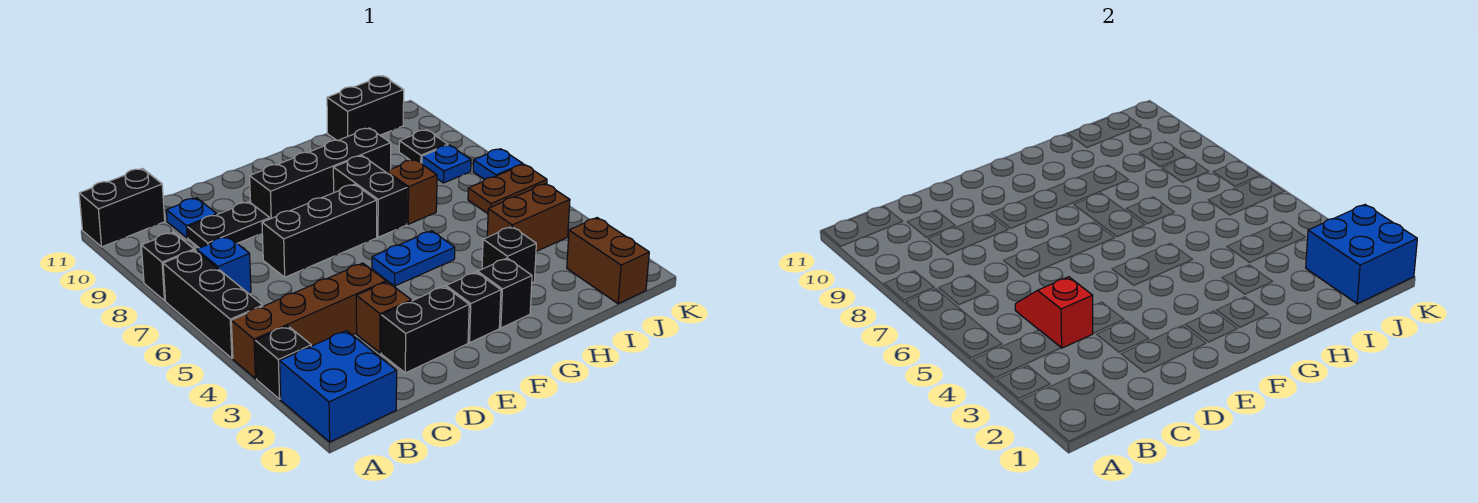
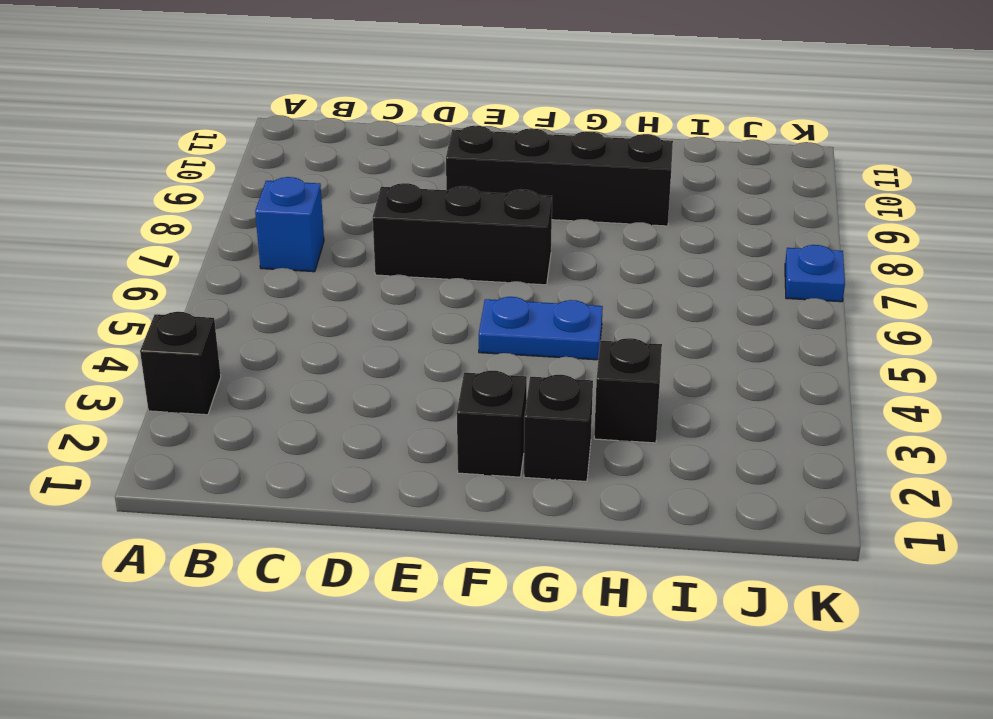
none -> blue 2x2 brick [280,331,397,442]
none -> brown 1x4 brick [231,263,386,379]
none -> black 1x3 brick [163,250,263,358]

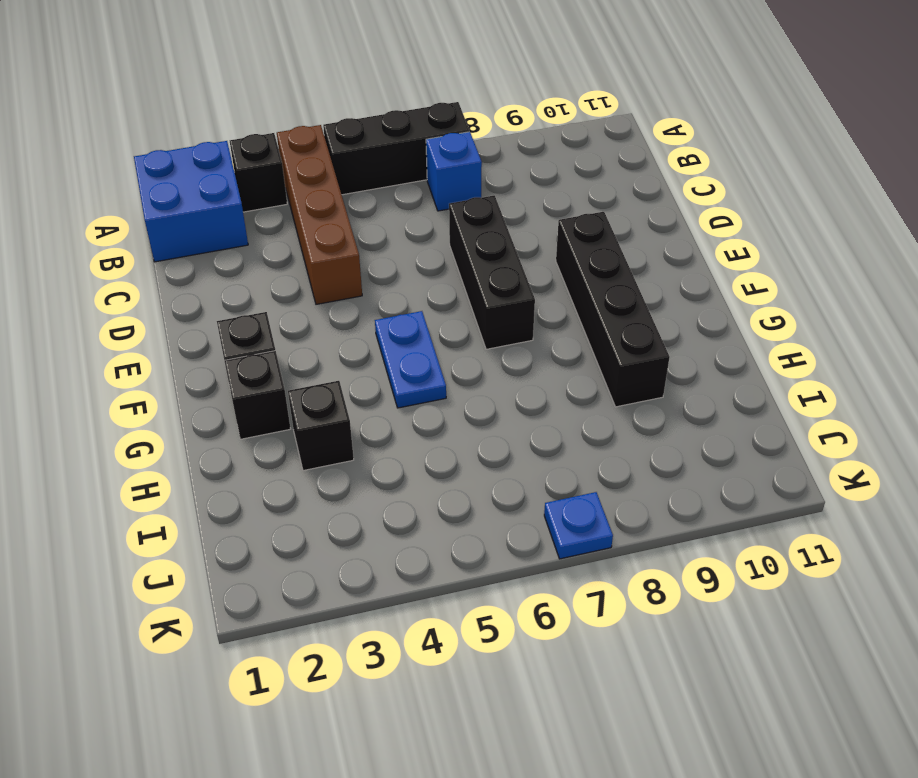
none -> black 1x1 brick [141,232,194,301]
none -> black 1x2 brick [79,169,165,247]
none -> black 1x2 plate [187,202,270,248]

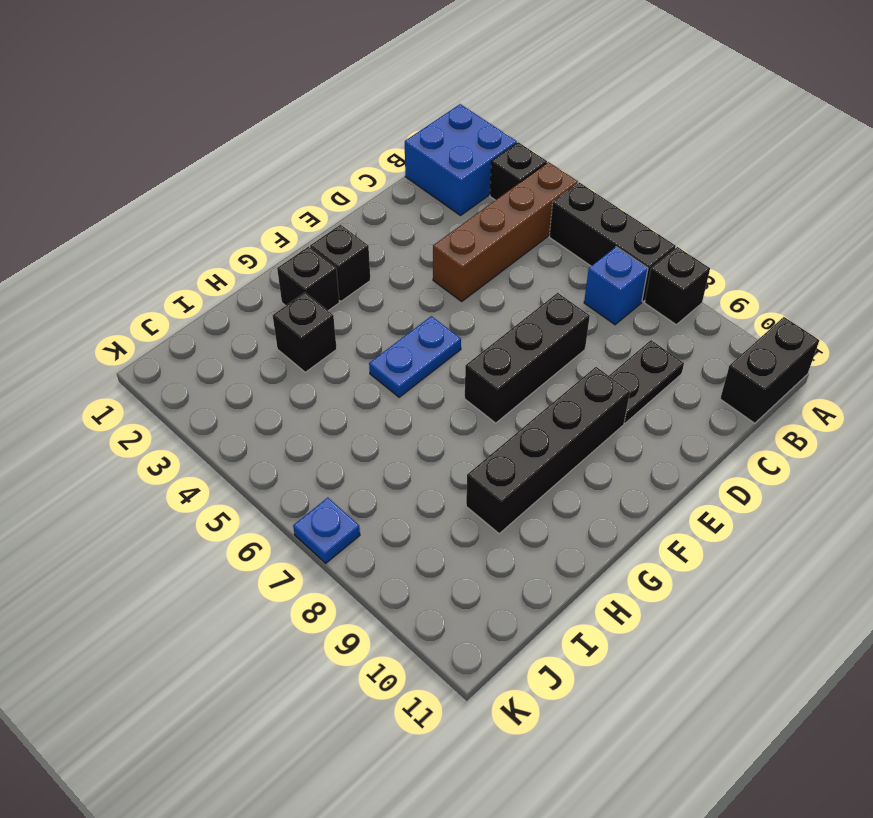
none -> blue 1x1 plate [166,198,217,238]
none -> black 1x2 brick [381,286,469,373]
none -> brown 1x1 brick [356,282,411,353]

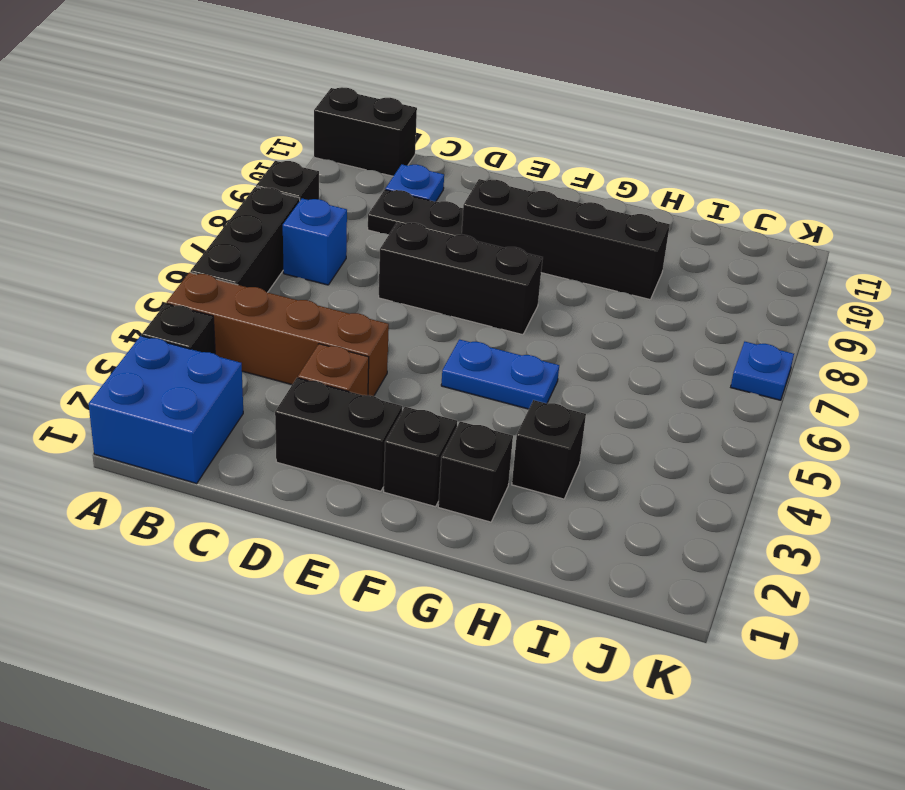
none -> black 1x2 brick [333,156,407,237]
none -> brown 1x1 brick [386,159,437,224]
none -> brown 1x2 brick [487,184,570,251]

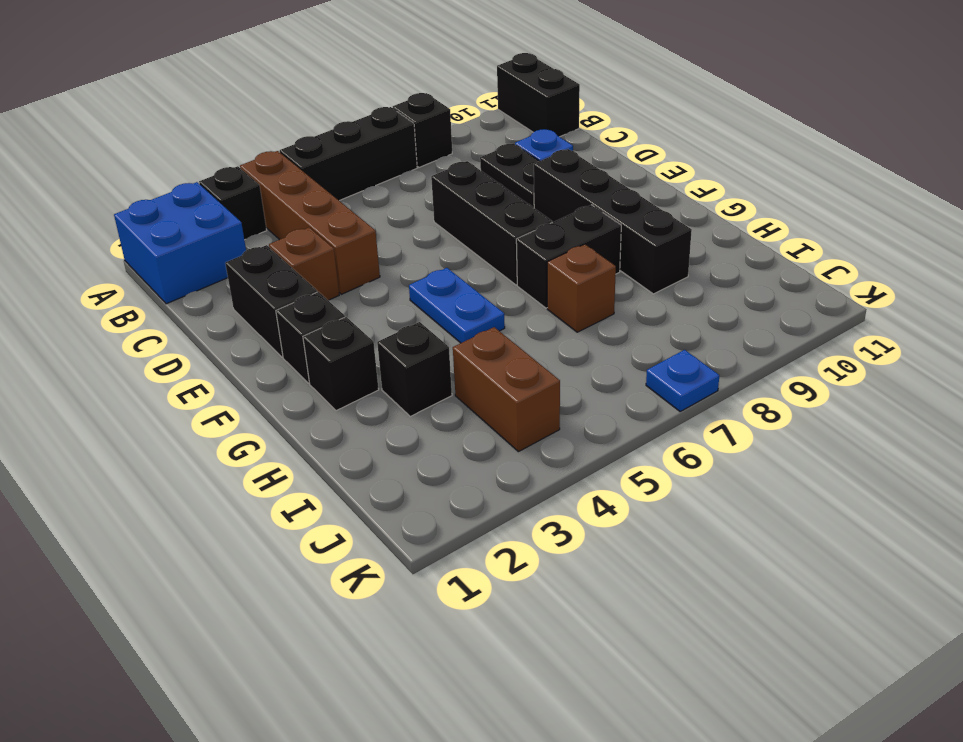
none -> blue 1x1 brick [197,237,251,293]
none -> black 1x2 brick [327,76,404,140]
none -> brown 1x2 brick [567,218,649,304]

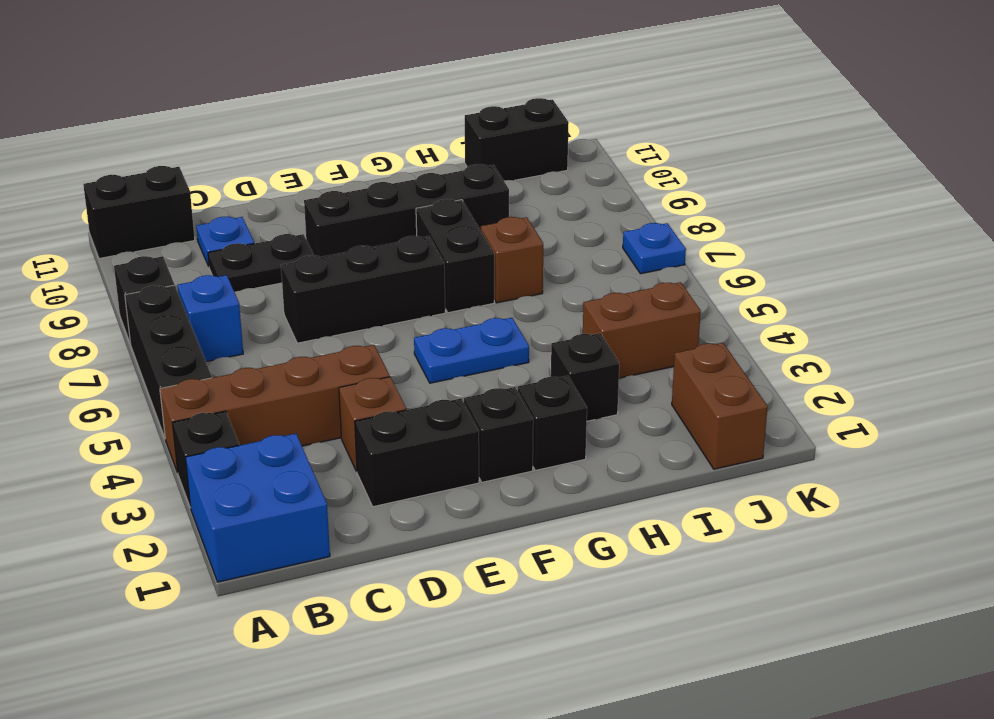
none -> brown 1x2 plate [468,164,547,214]
none -> blue 1x1 plate [422,145,471,183]
none -> black 1x1 plate [399,130,448,163]

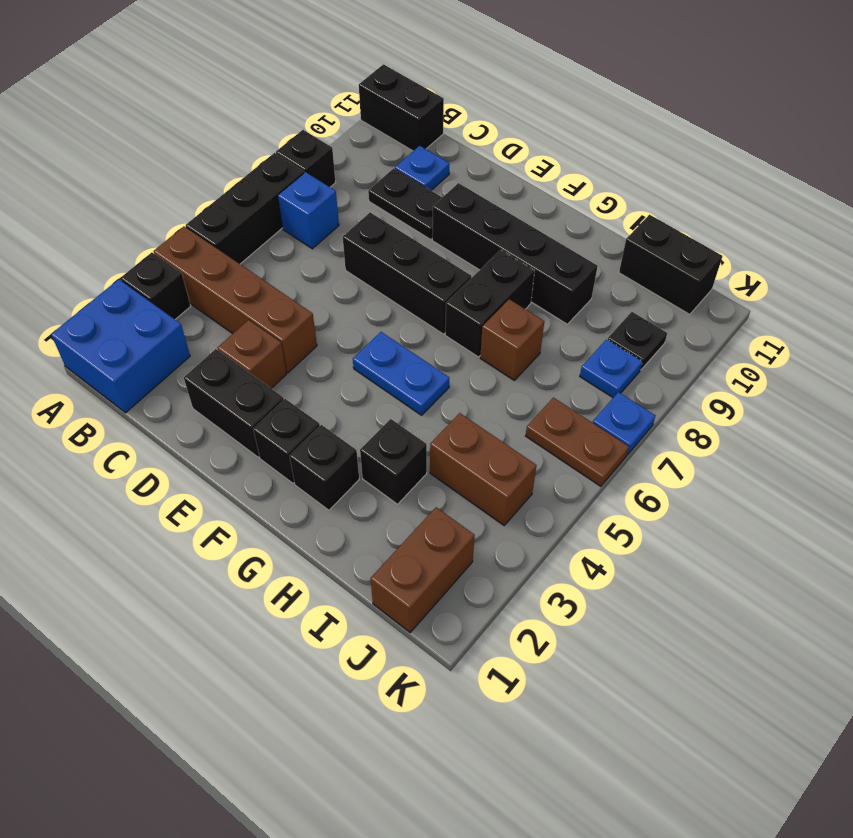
none -> red 1x2 slope [1015,277,1093,348]
none -> blue 2x2 brick [1306,205,1417,304]

